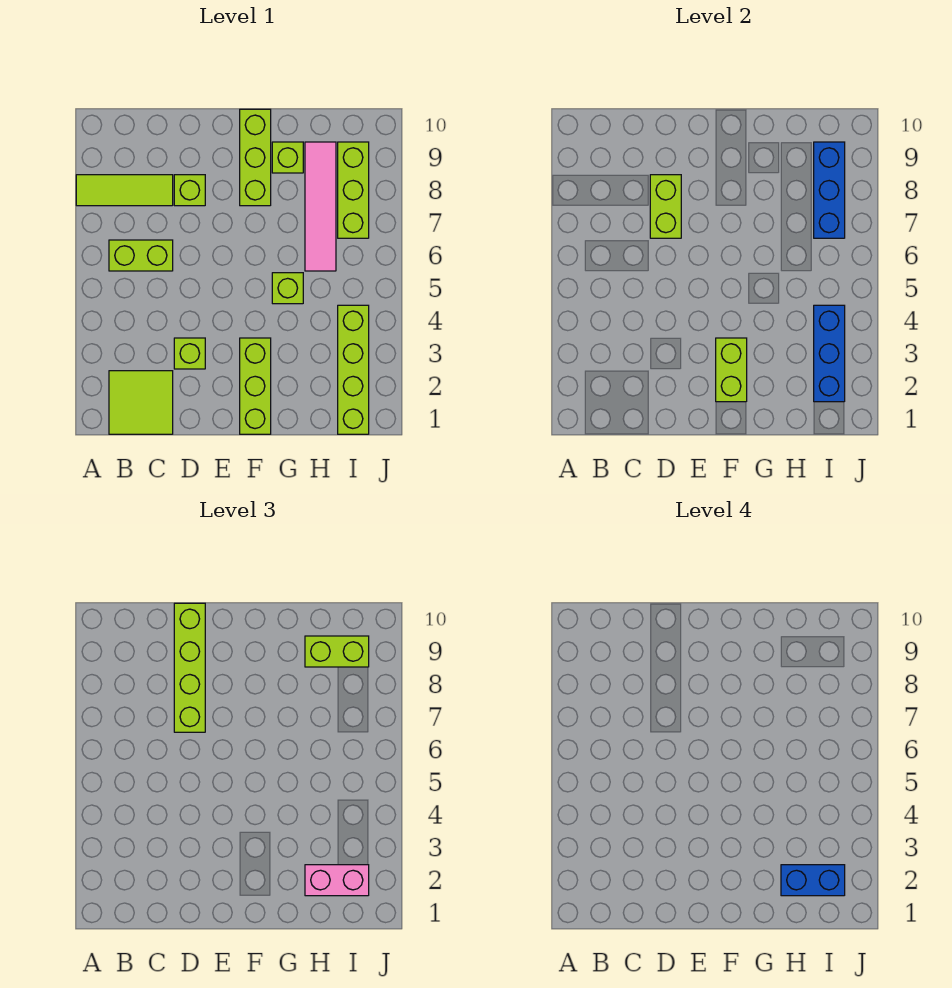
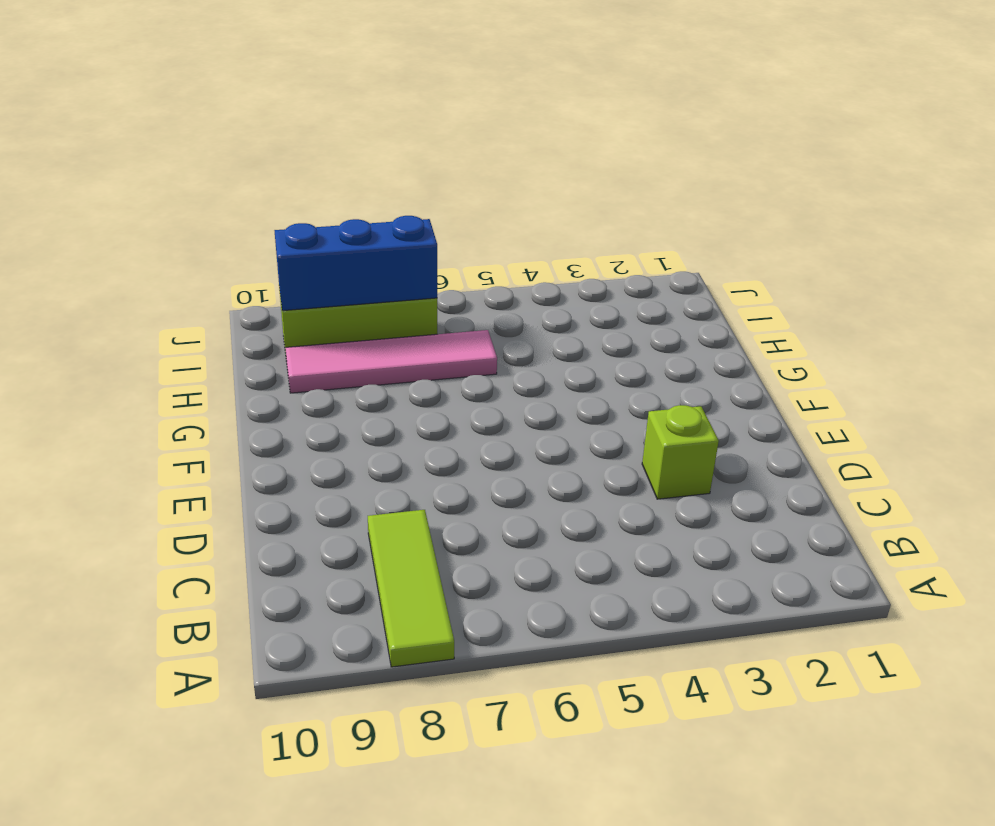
none -> lime 2x2 tile [109,371,173,434]
none -> lime 1x2 brick [109,240,173,271]
none -> lime 1x1 brick [174,175,205,206]

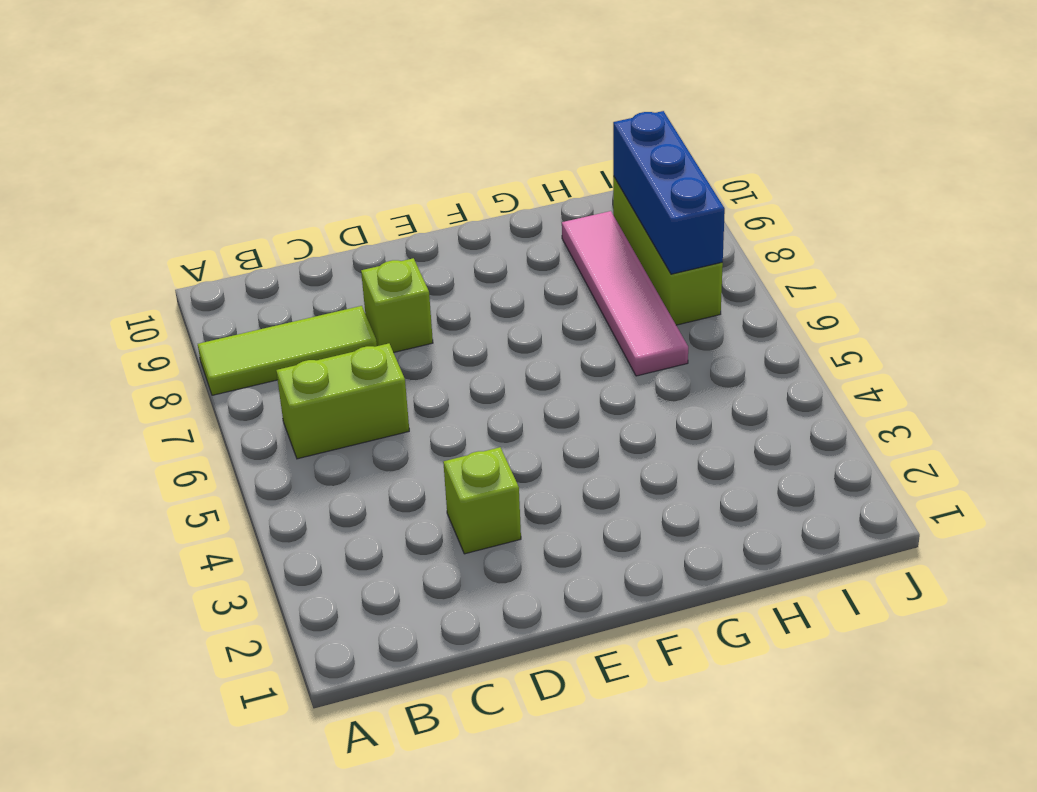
none -> lime 2x2 tile [109,371,173,434]
none -> lime 1x3 brick [240,338,271,434]
none -> lime 1x3 brick [240,109,271,206]

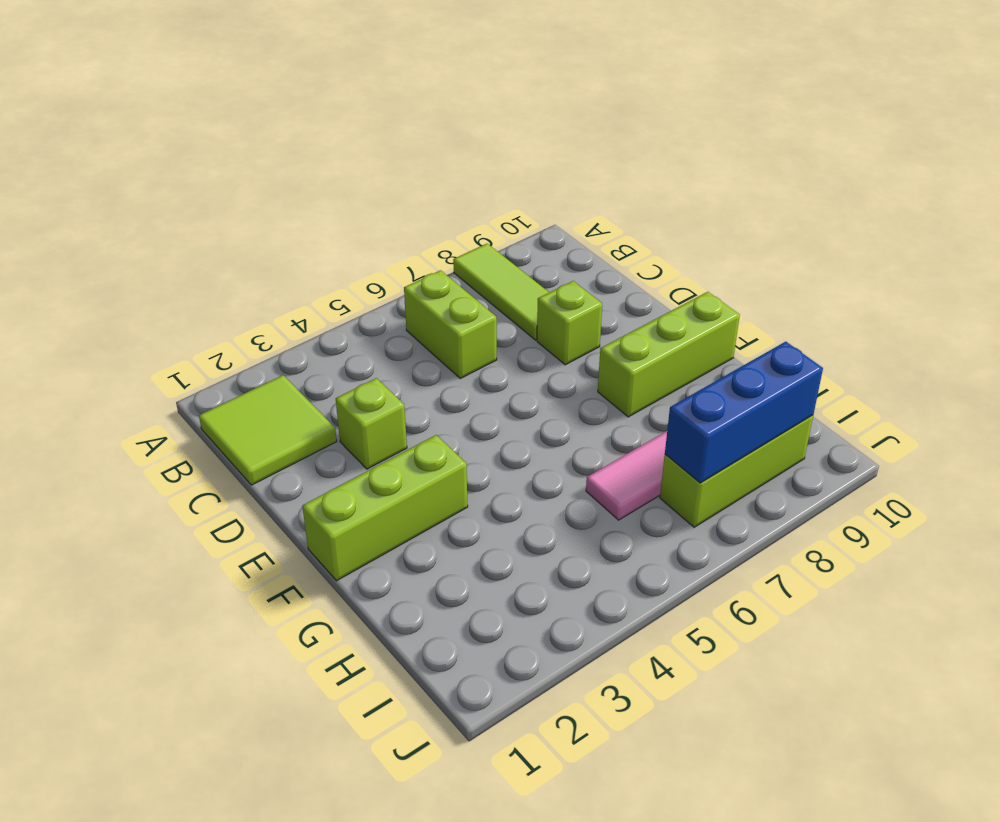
none -> lime 1x1 brick [272,273,303,304]
none -> lime 1x1 brick [272,142,303,173]
none -> lime 1x4 brick [338,305,369,434]

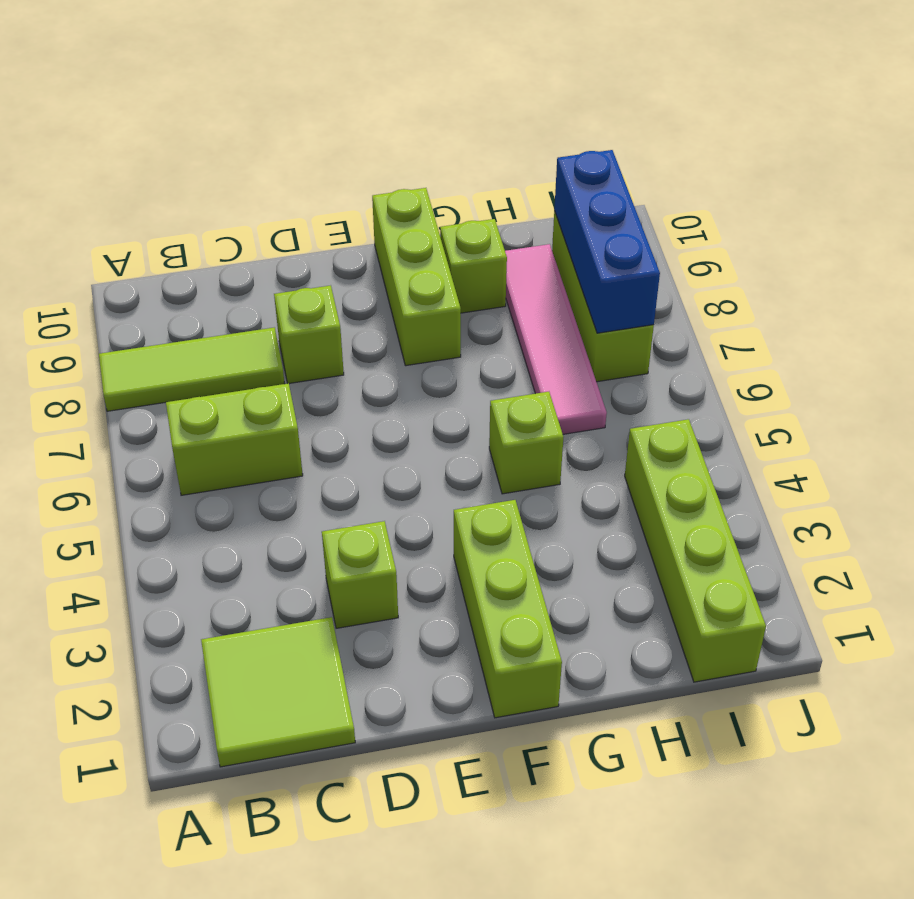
none -> lime 1x2 brick [650,175,681,238]
none -> lime 1x2 brick [716,338,747,402]
none -> blue 1x3 brick [814,305,845,402]

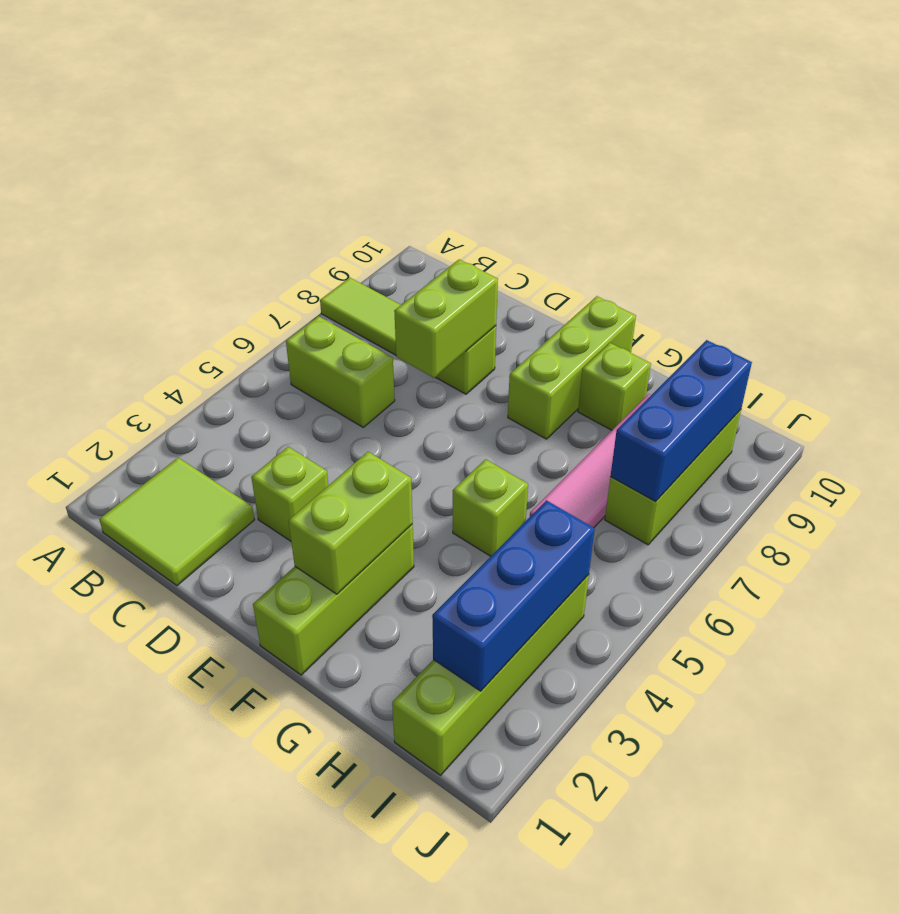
none -> lime 1x4 brick [174,603,205,732]
none -> pink 1x2 brick [305,865,369,896]
none -> lime 1x2 brick [305,636,369,667]

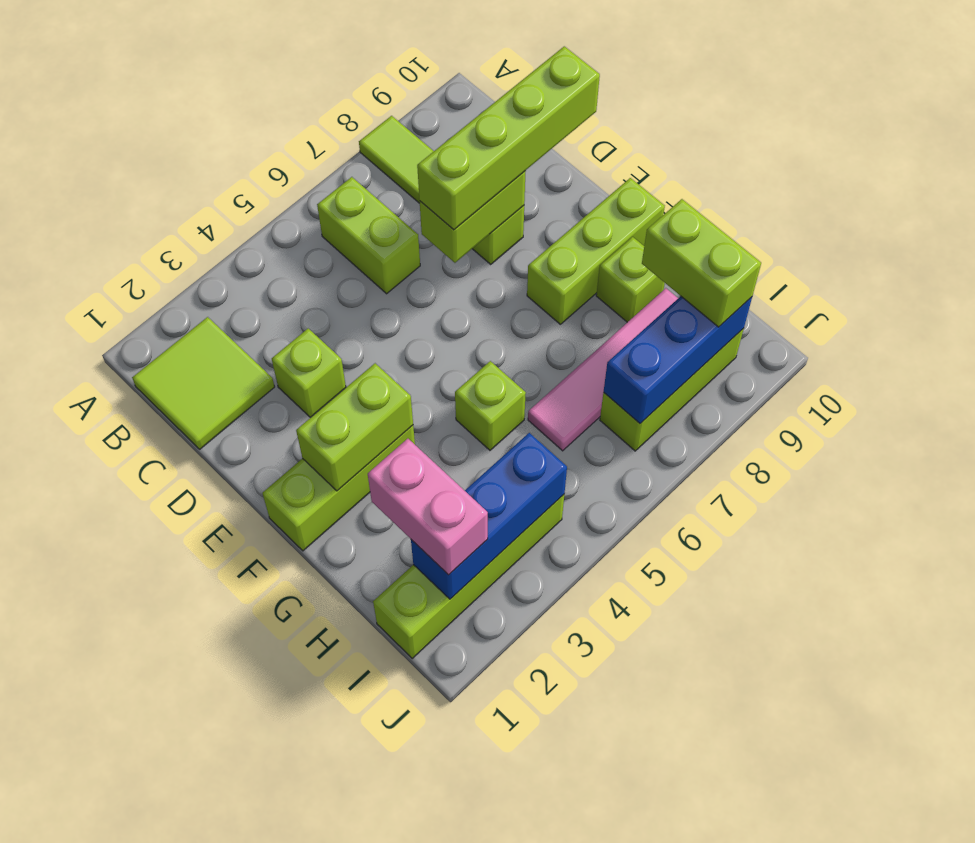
none -> blue 1x2 brick [781,865,845,896]

